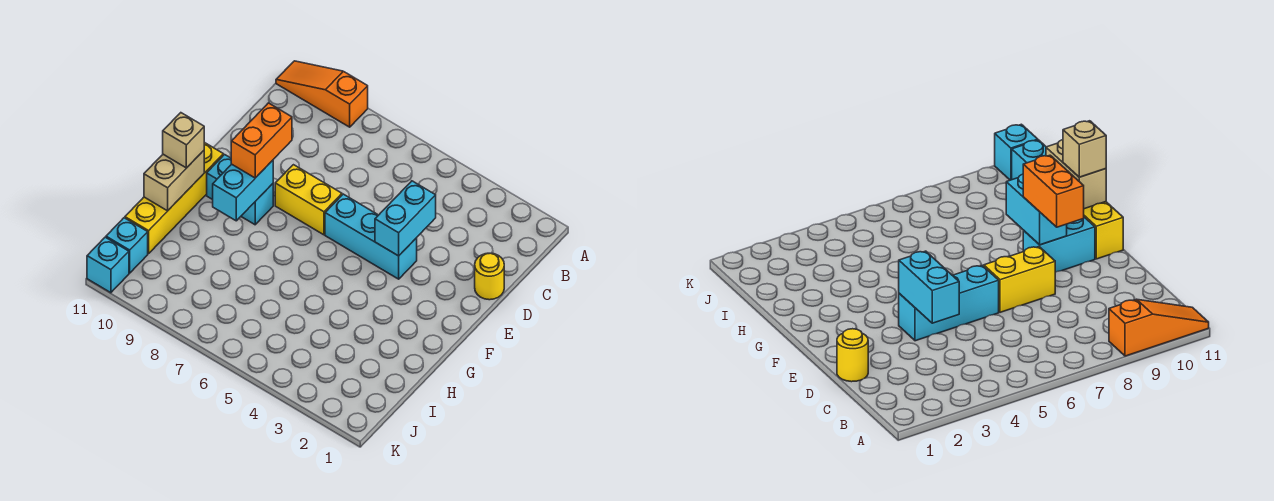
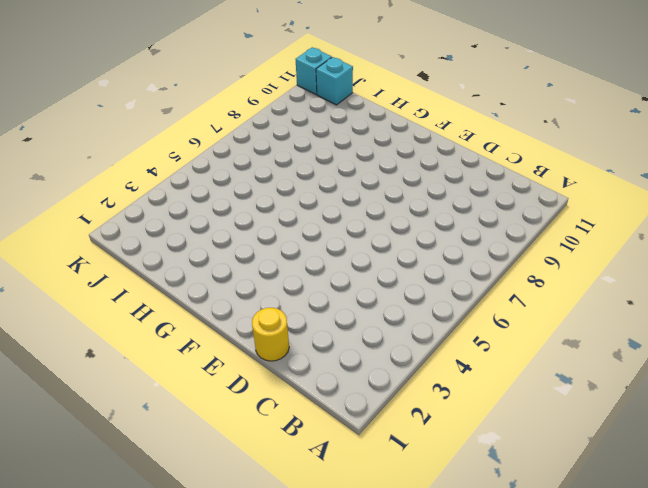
none -> orange 1x3 slope [276,61,368,127]
none -> cyan 1x3 brick [325,194,417,279]
none -> yellow 1x2 brick [275,165,342,235]

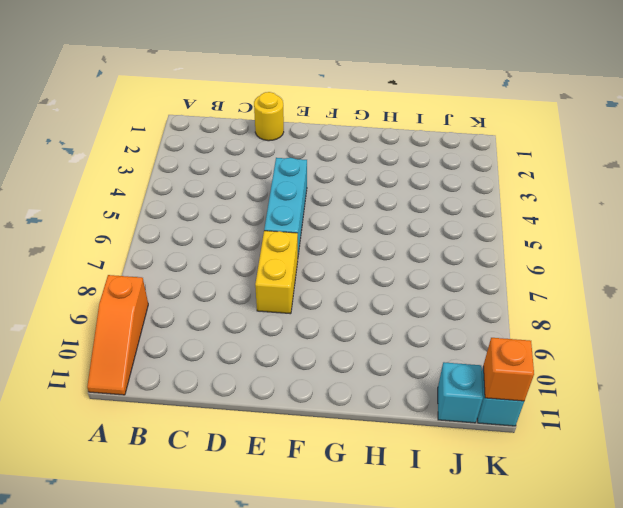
orange 1x1 brick [483,338,534,401] -> none
none -> cyan 1x2 brick [207,155,273,225]
none -> yellow 1x4 brick [125,142,223,254]
none -> cyan 1x2 brick [375,181,436,256]

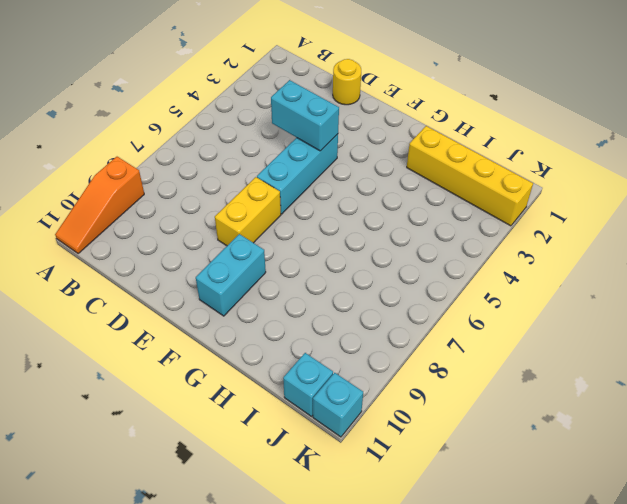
yellow 1x4 brick [407,126,533,226] -> yellow 1x4 brick moved to [125,142,223,254]
none -> cyan 1x2 brick [213,160,273,221]
none -> tan 1x2 brick [144,151,204,211]
none -> orange 1x2 brick [231,103,292,178]

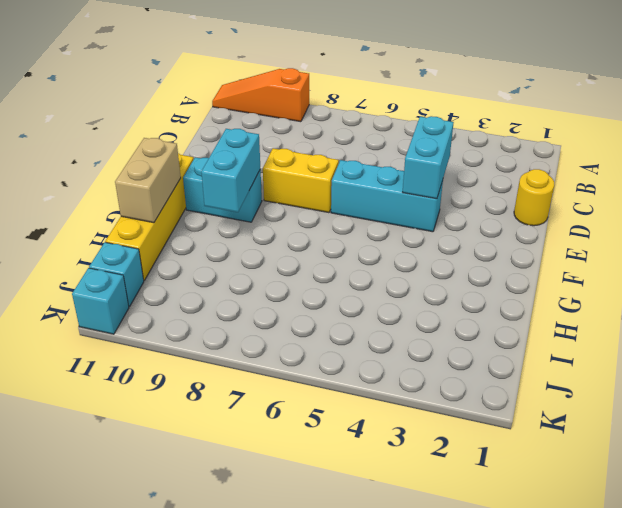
none -> orange 1x2 brick [231,103,292,178]
none -> tan 1x1 brick [163,113,204,168]

